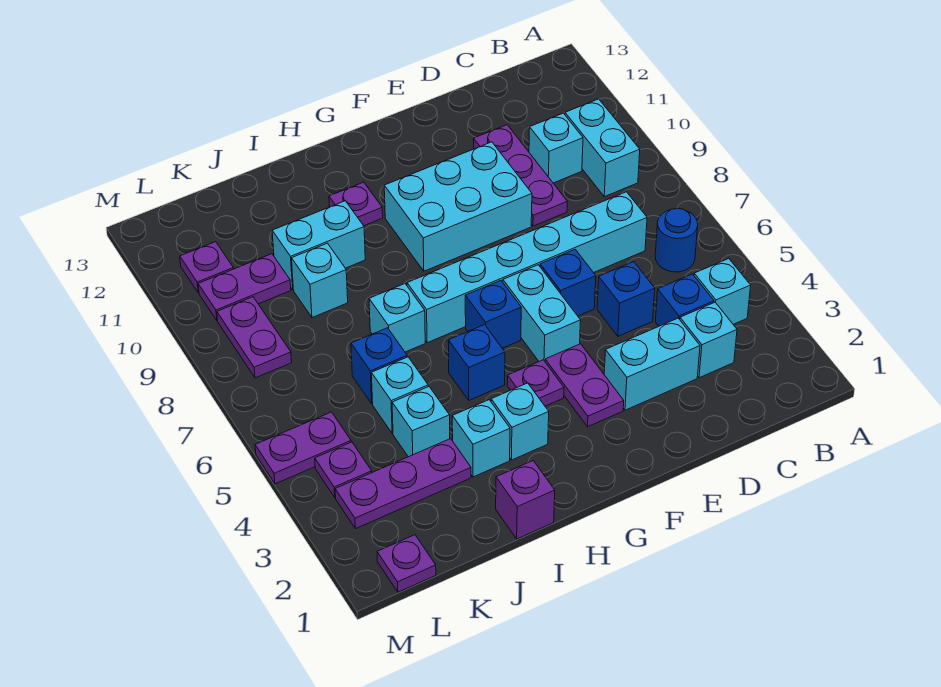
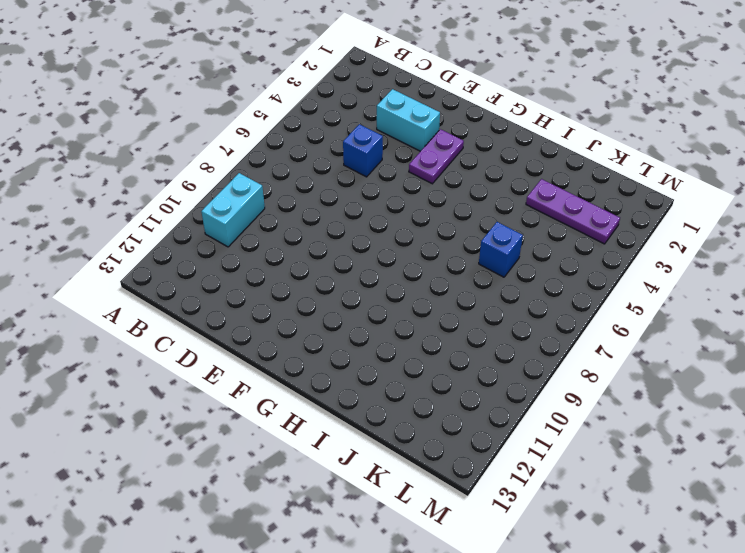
none -> cyan 1x1 brick [694,259,751,324]
none -> blue 1x1 round brick [655,208,698,272]
none -> cyan 1x1 brick [680,302,737,378]
none -> blue 1x1 brick [655,274,714,326]

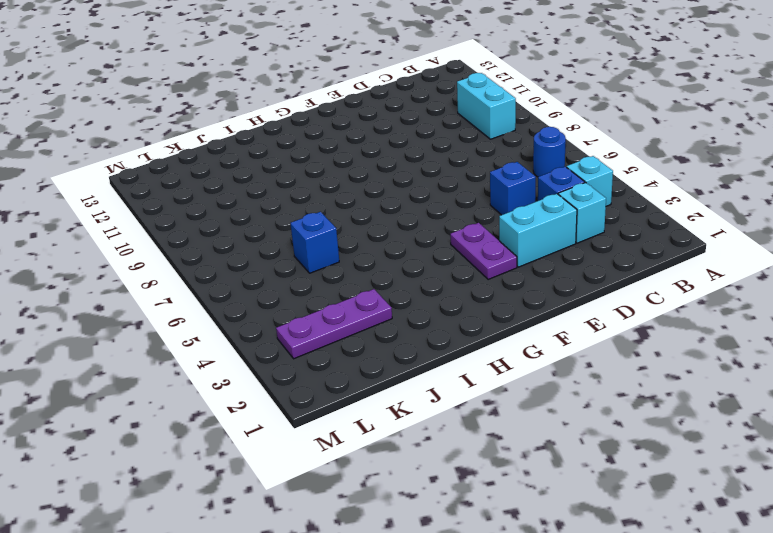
none -> cyan 1x6 brick [407,192,647,343]
none -> cyan 1x1 brick [529,113,583,183]
none -> purple 1x3 plate [474,125,567,226]
none -> blue 1x1 brick [540,250,596,316]

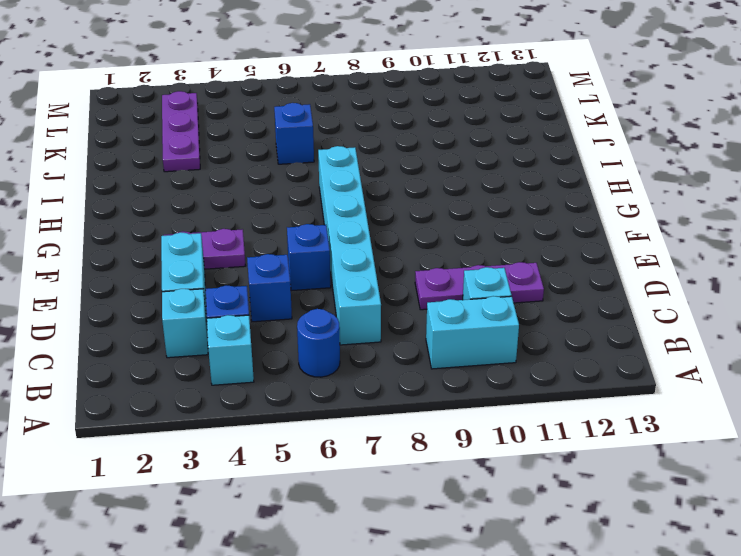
none -> cyan 2x3 brick [384,142,532,271]
none -> cyan 1x2 brick [503,265,581,361]
none -> purple 1x1 plate [507,360,564,406]
none -> blue 1x1 brick [465,281,521,348]

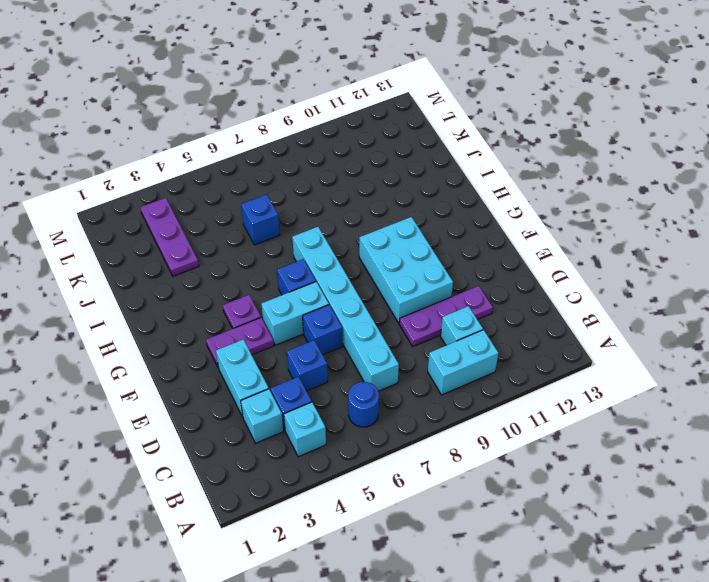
none -> cyan 1x1 brick [491,383,549,460]
none -> blue 1x1 brick [448,325,505,400]
none -> purple 1x1 plate [329,182,383,226]
none -> purple 1x1 brick [496,461,555,539]

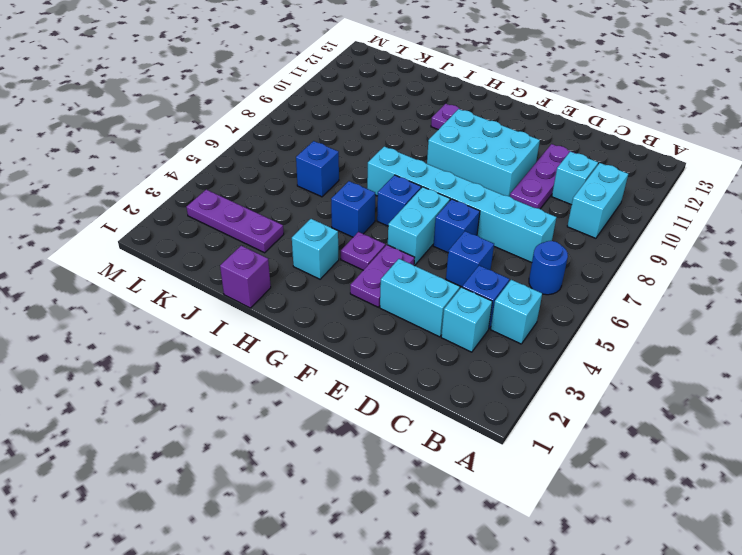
none -> cyan 1x1 brick [452,400,510,477]
none -> cyan 1x1 brick [369,284,425,352]
none -> cyan 1x2 brick [272,201,365,289]
none -> cyan 1x1 brick [392,386,450,457]

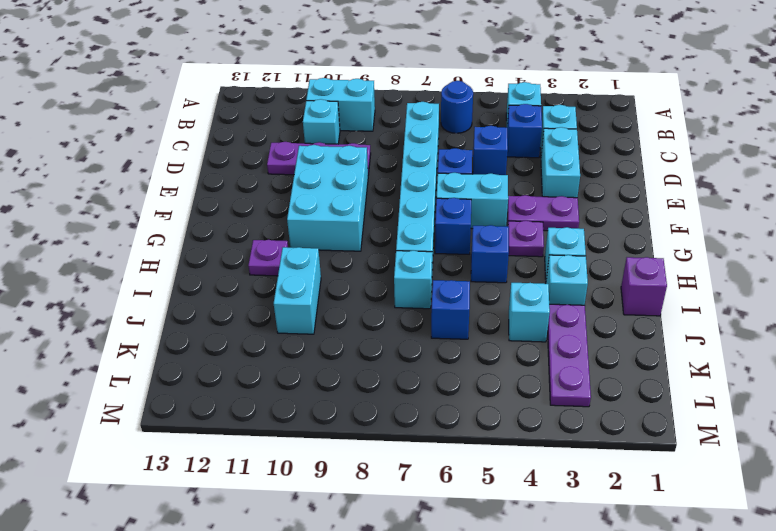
none -> cyan 1x1 brick [371,357,428,433]
none -> cyan 1x1 brick [292,243,348,318]
none -> purple 1x2 plate [198,254,291,321]
none -> purple 1x1 plate [377,535,436,592]

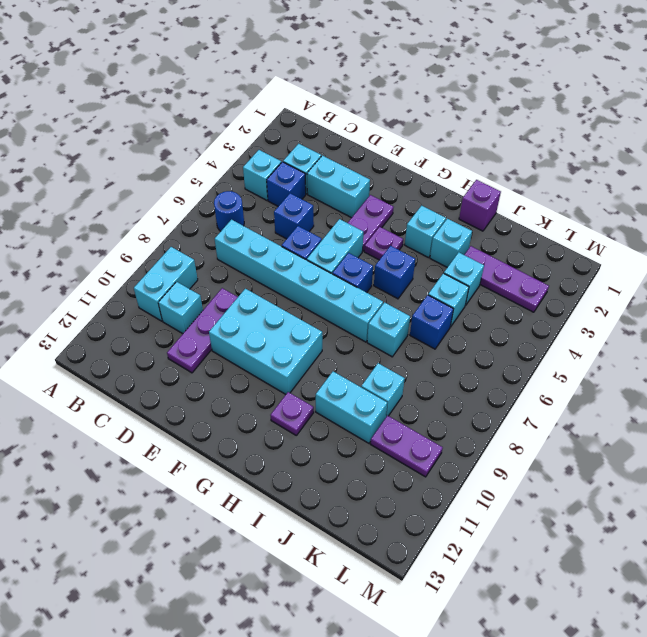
none -> purple 1x1 plate [377,535,436,592]
none -> purple 1x1 plate [315,442,372,497]
none -> purple 1x2 plate [255,412,351,484]
none -> purple 1x2 plate [217,297,292,378]

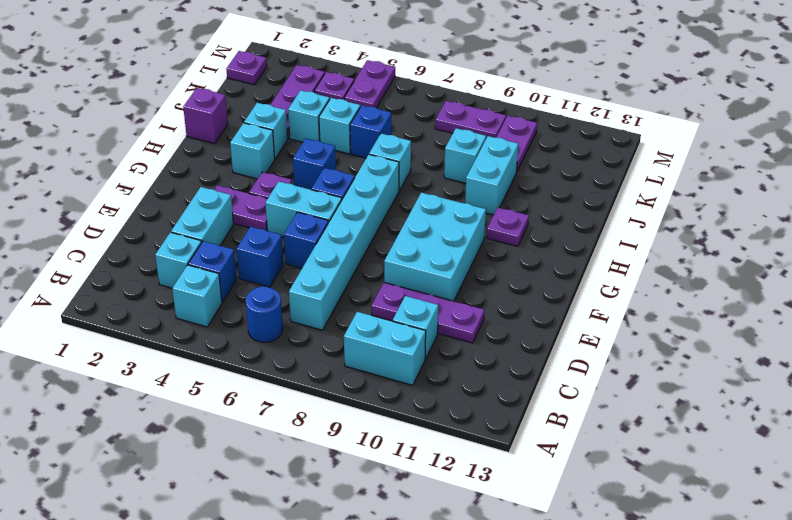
none -> purple 1x1 plate [180,242,234,293]

